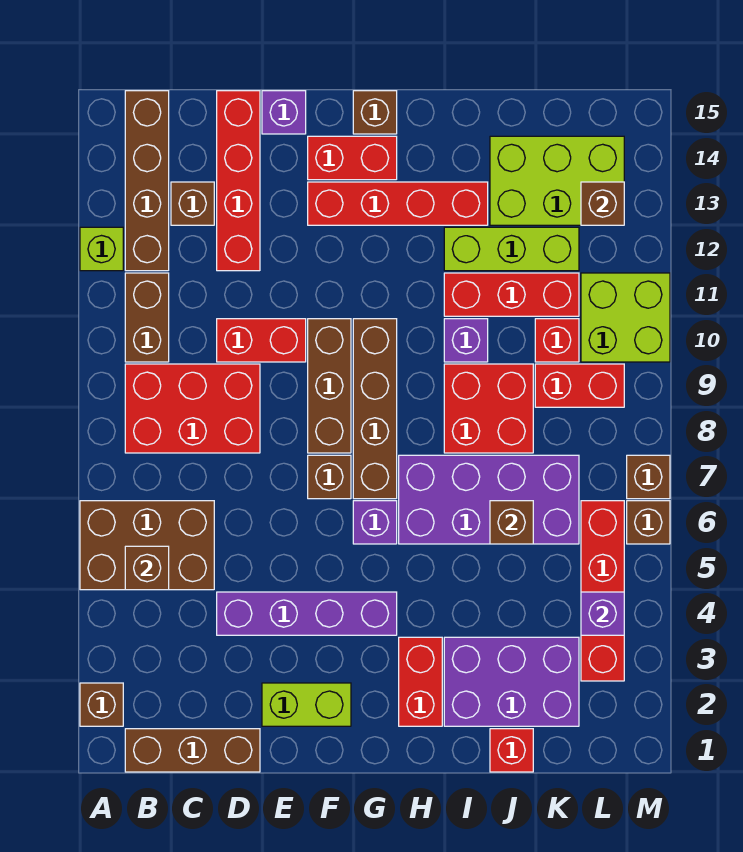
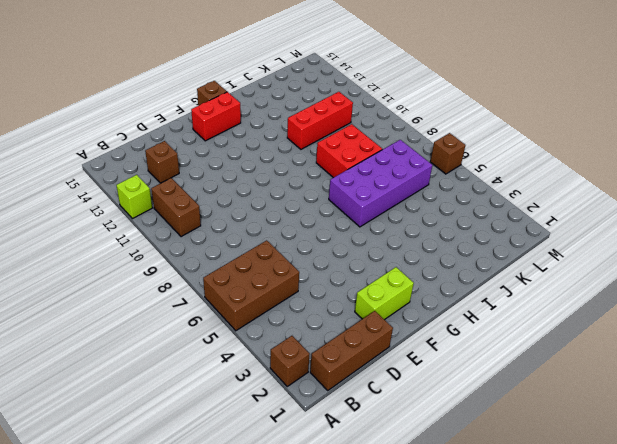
none -> red 2x3 brick [125,364,260,453]
none -> brown 1x4 brick [125,91,169,271]
none -> purple 1x4 brick [217,592,397,635]
none -> red 1x2 brick [217,319,306,362]

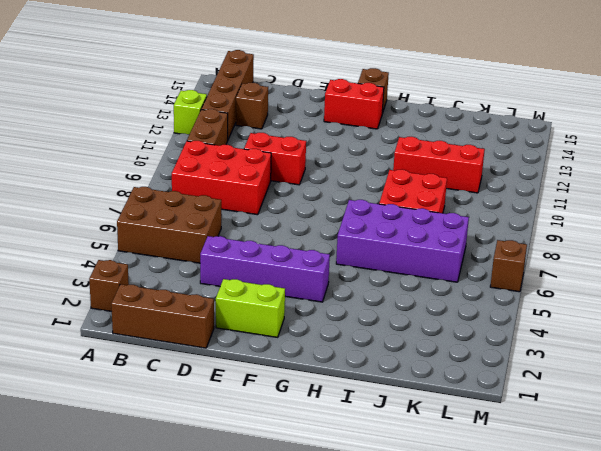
none -> red 1x4 brick [217,91,260,271]
none -> purple 1x1 brick [262,91,306,134]
none -> brown 1x1 brick [308,455,351,499]
none -> brown 1x3 brick [308,319,351,453]

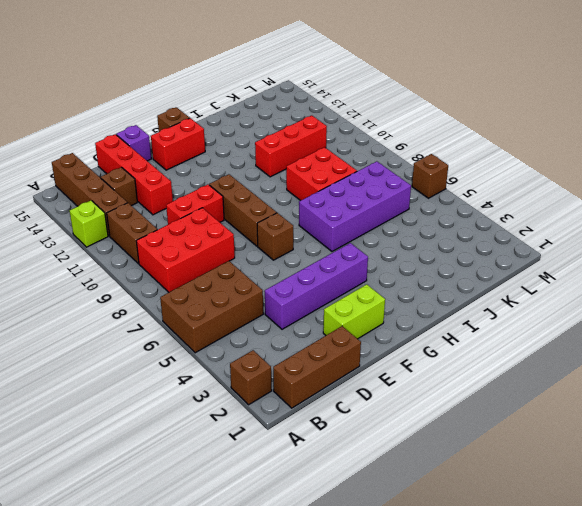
none -> red 1x4 brick [308,182,488,225]
none -> purple 1x1 brick [353,501,397,544]
none -> brown 1x4 brick [353,319,397,499]
none -> red 1x2 brick [399,637,442,726]

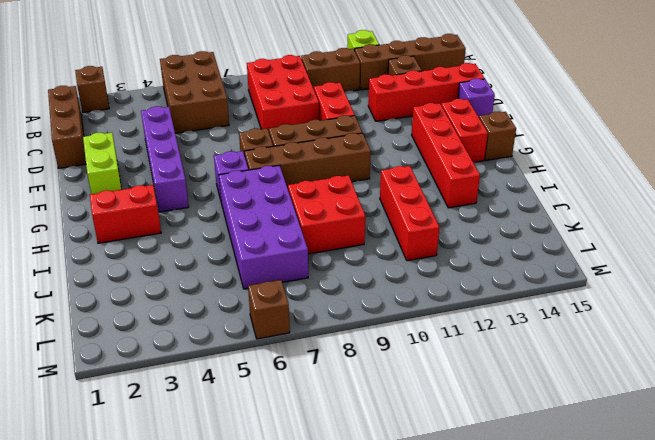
none -> purple 2x3 brick [444,637,579,726]
none -> purple 1x1 brick [444,319,488,362]
none -> lime 1x3 brick [444,227,579,271]
none -> red 1x1 brick [490,729,533,772]

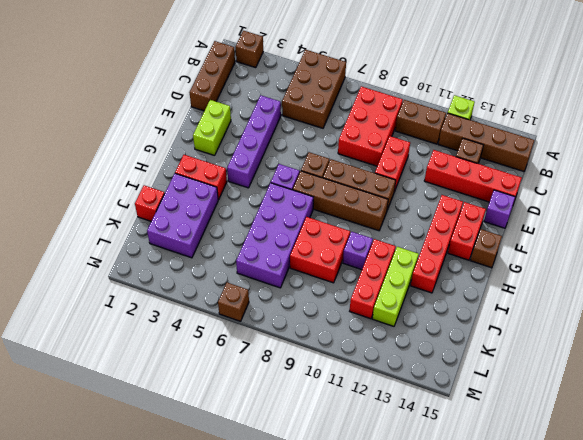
none -> lime 2x3 brick [490,136,624,225]
none -> red 1x2 brick [535,364,624,407]
none -> red 1x1 brick [535,319,579,362]
none -> red 1x4 brick [581,501,624,681]

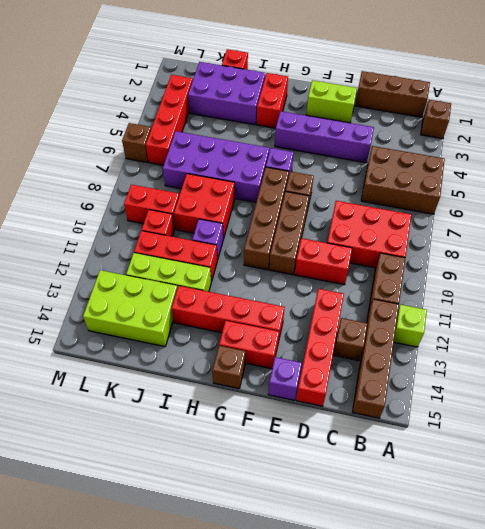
none -> lime 2x2 brick [581,273,670,362]
none -> brown 1x1 brick [627,455,670,499]
none -> brown 1x1 brick [125,546,169,590]
none -> brown 1x1 brick [490,501,533,544]

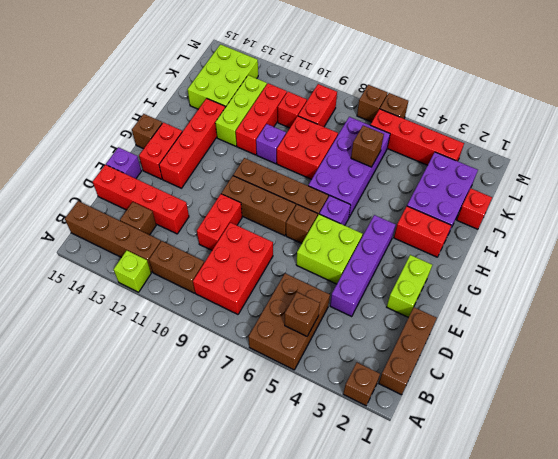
lime 2x2 brick [296,214,363,284] -> lime 2x2 brick moved to [581,273,670,362]
none -> purple 1x1 brick [581,592,624,635]
none -> brown 1x1 brick [581,182,624,225]

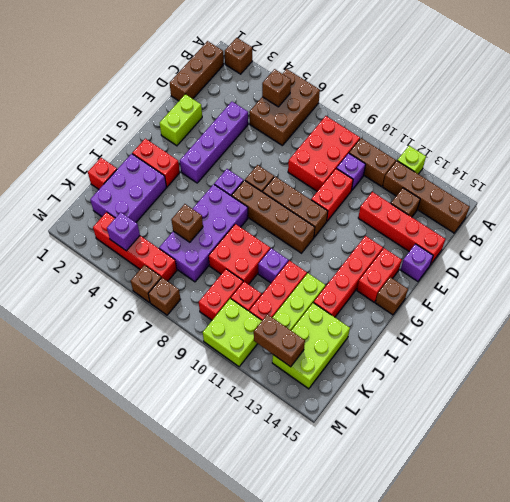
purple 1x1 brick [337,153,366,190] -> none
brown 1x2 brick [254,314,305,367] -> brown 1x1 brick [581,182,624,225]

